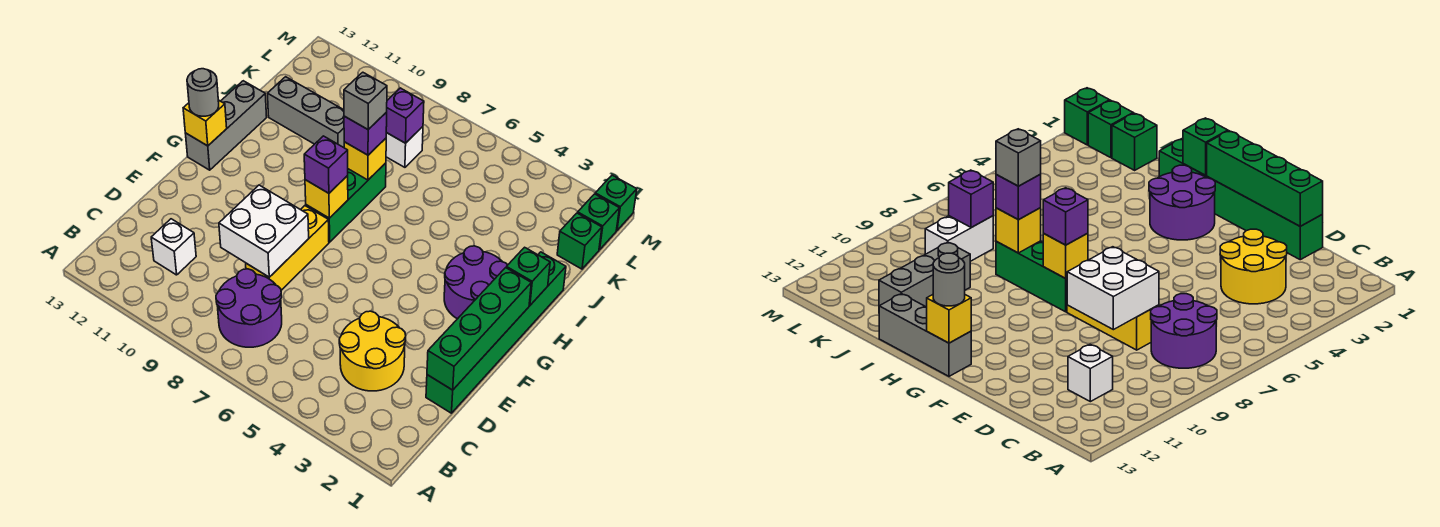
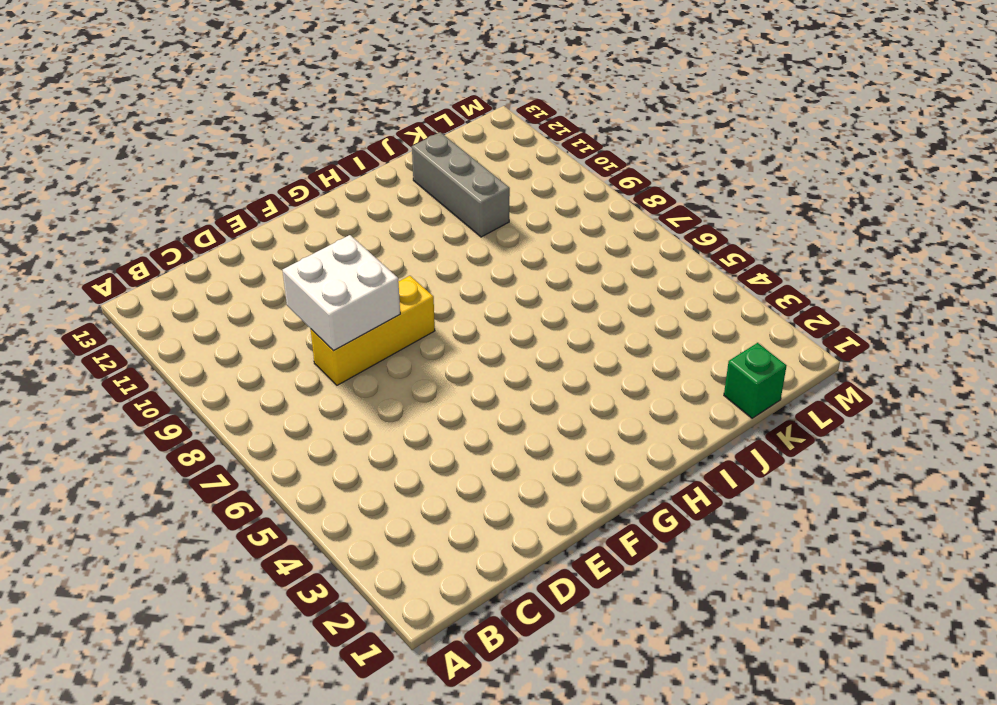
none -> purple 2x2 round brick [216,269,282,347]
none -> yellow 2x2 round brick [339,311,406,391]
none -> white 1x1 brick [151,219,196,275]

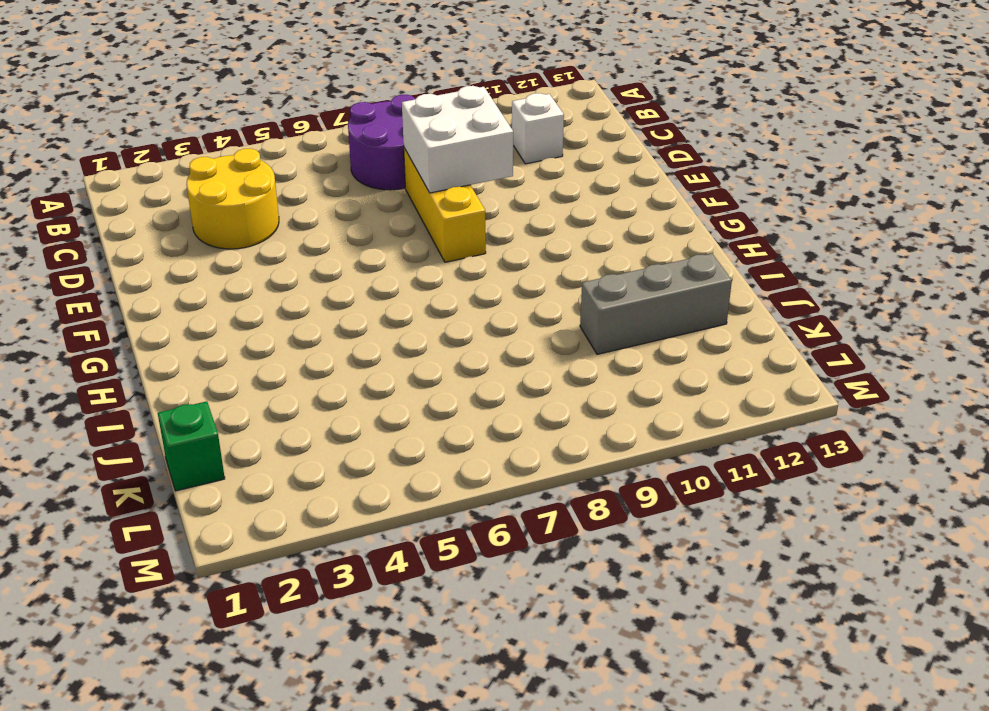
none -> green 1x6 brick [426,252,566,413]
none -> purple 2x2 round brick [444,246,507,319]
none -> green 1x3 brick [306,163,386,242]

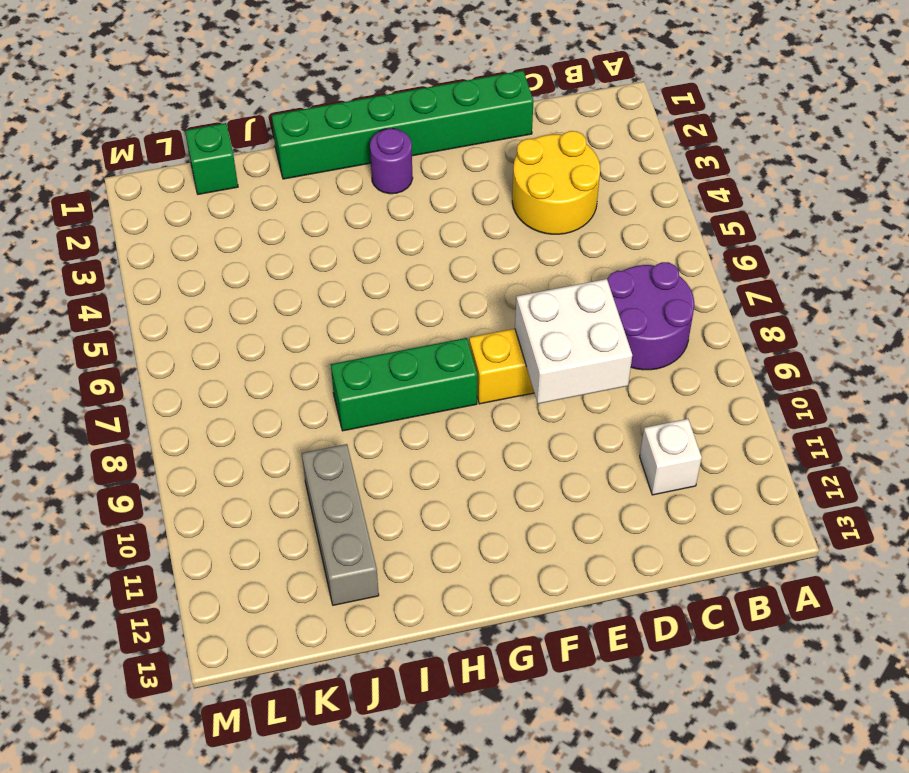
purple 1x1 round brick [370,129,413,194] -> purple 2x2 round brick [444,246,507,319]
none -> grey 1x3 brick [185,81,267,170]
none -> white 1x2 brick [386,127,423,167]
none -> green 1x1 brick [578,194,619,250]

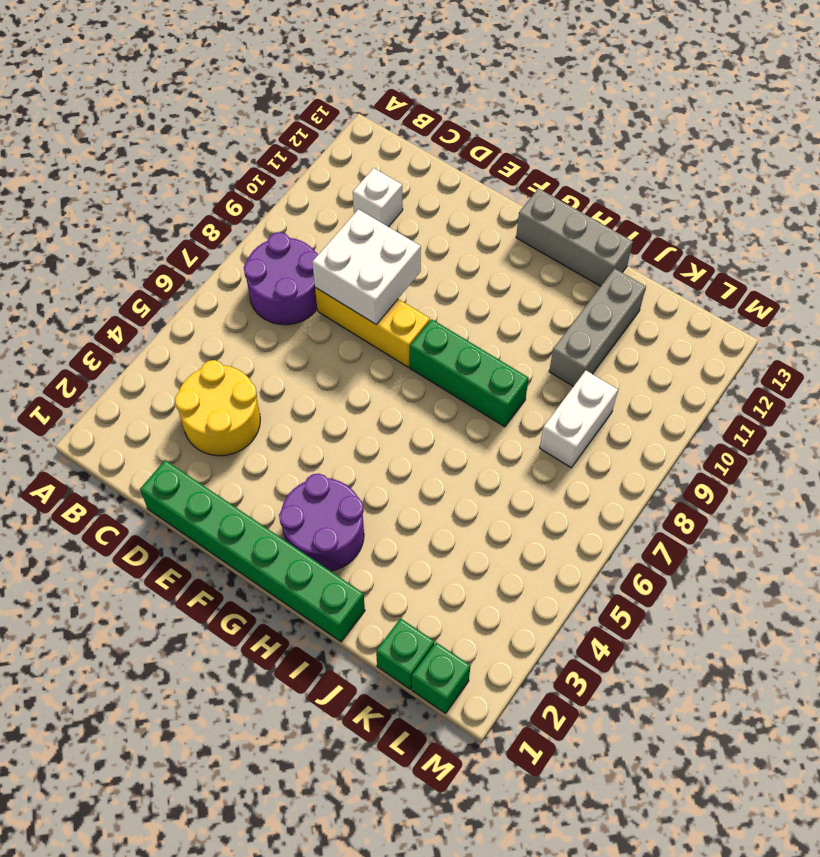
none -> green 1x1 brick [595,175,637,230]
none -> green 1x4 brick [427,268,531,390]
none -> yellow 1x1 brick [305,176,348,218]

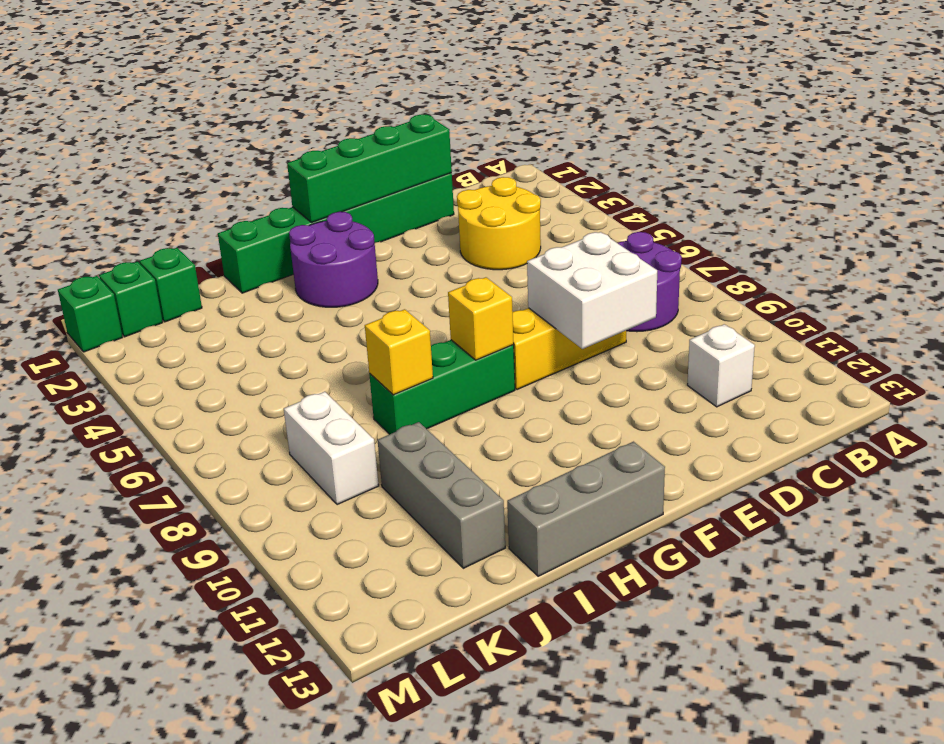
none -> yellow 1x1 brick [183,100,227,146]
none -> green 1x1 brick [506,247,550,305]
none -> purple 1x1 brick [386,88,424,143]

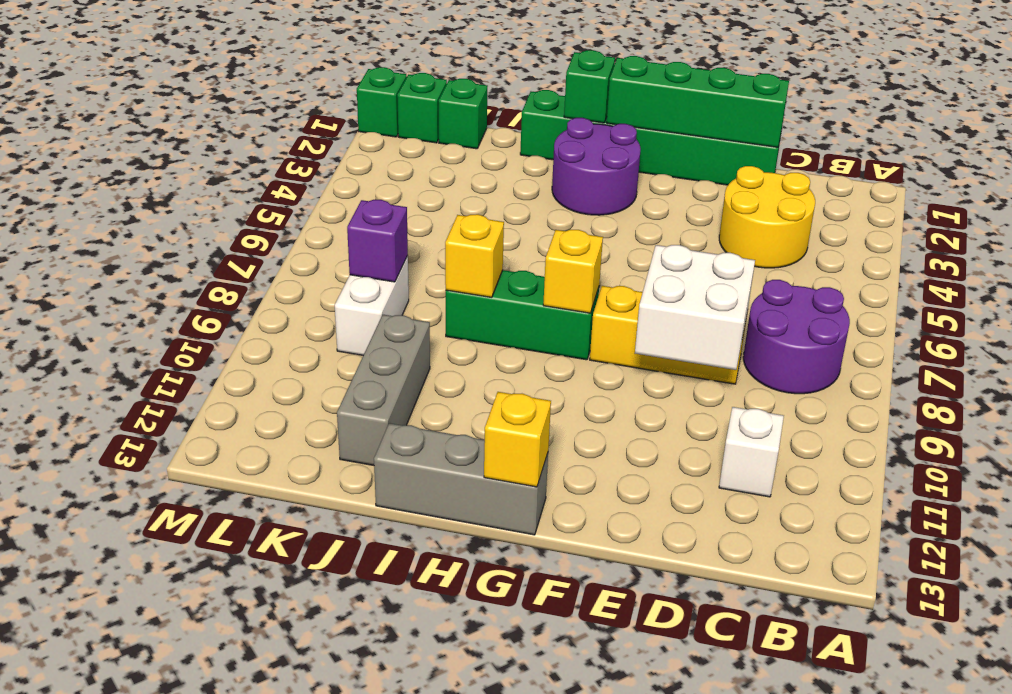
none -> purple 1x1 brick [304,136,348,193]
none -> grey 1x1 round brick [187,69,219,116]
none -> purple 1x1 brick [344,112,387,155]

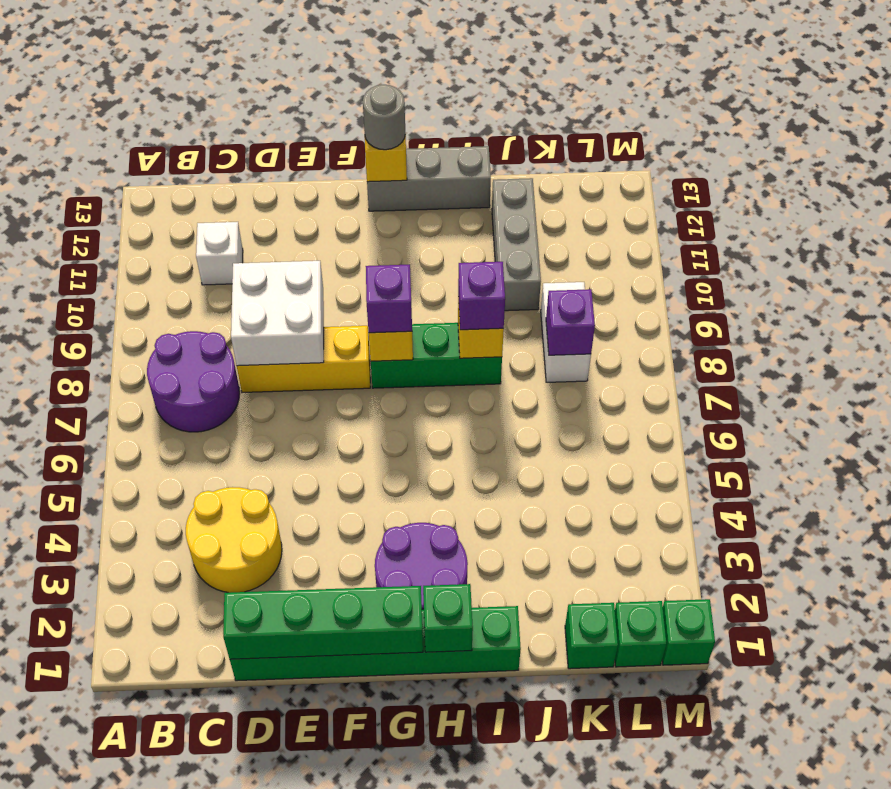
none -> grey 1x1 brick [344,72,387,129]

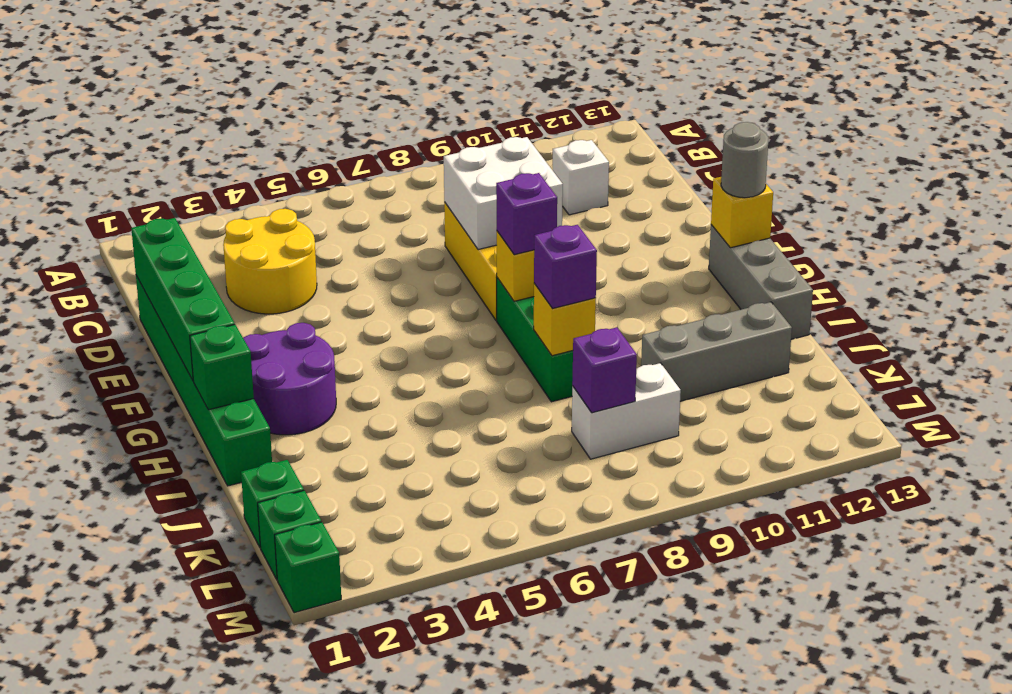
none -> purple 2x2 round brick [216,269,282,347]
none -> grey 1x1 brick [344,72,387,129]

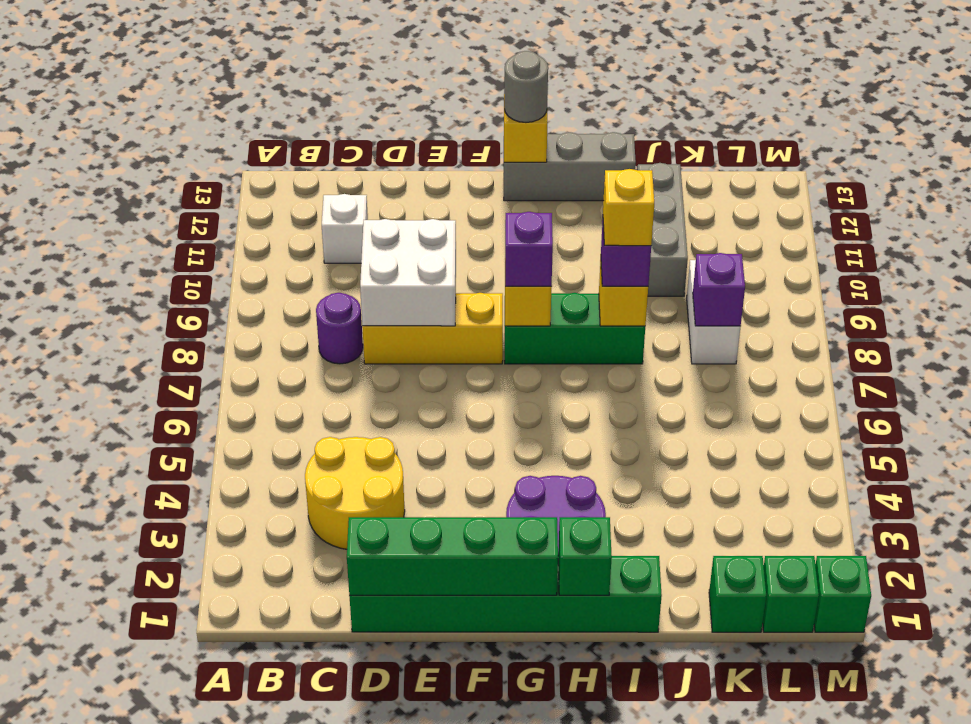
purple 1x1 round brick [316,293,363,364] -> purple 2x2 round brick [216,269,282,347]
yellow 1x1 brick [603,169,654,246] -> grey 1x1 brick [344,72,387,129]

